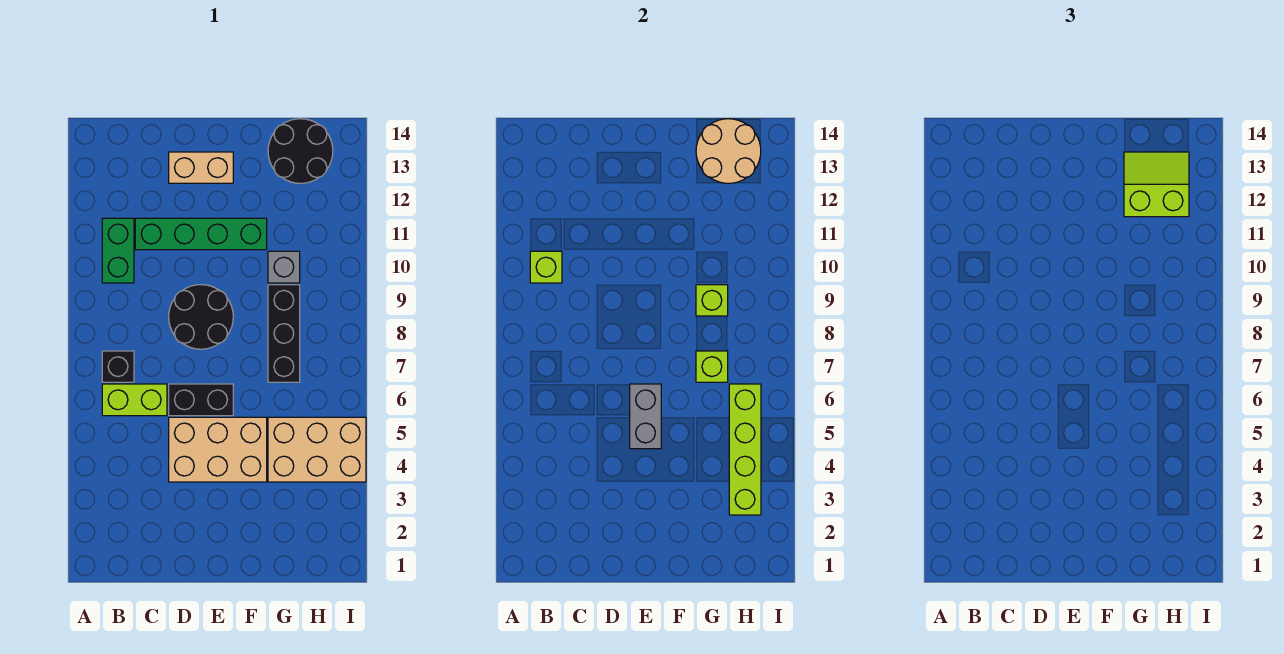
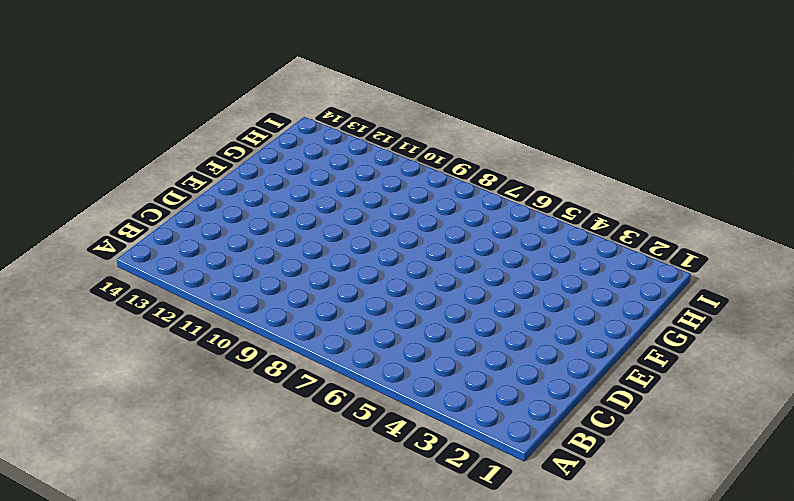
none -> lime 1x2 brick [102,384,167,416]
none -> black 1x1 brick [102,351,134,382]
none -> green 1x2 brick [102,218,134,283]

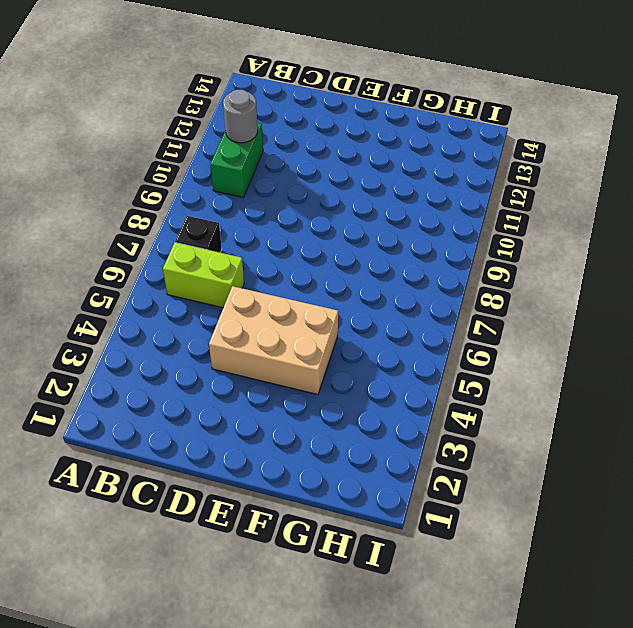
grey 1x1 round brick [223,90,258,143] -> none
none -> green 1x4 brick [135,218,267,250]
none -> black 1x2 brick [169,384,233,416]
none -> black 2x2 round brick [169,285,233,349]

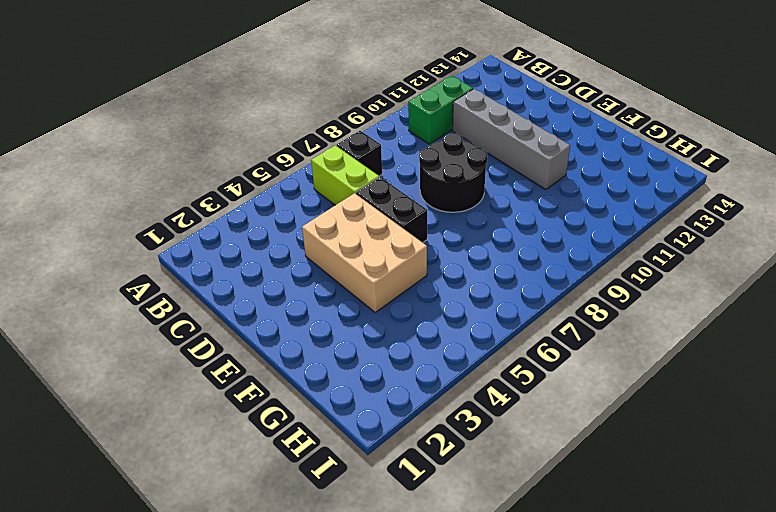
grey 1x4 brick [452,89,570,190] -> green 1x4 brick [135,218,267,250]
none -> tan 1x2 brick [169,152,233,183]
none -> tan 2x3 brick [268,417,366,482]
none -> black 1x3 brick [268,285,300,382]

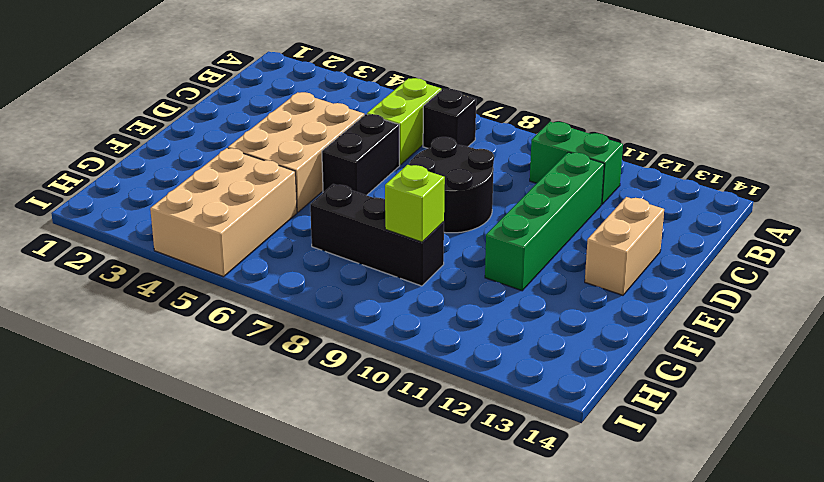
none -> grey 1x1 brick [268,251,300,283]
none -> black 2x2 round brick [268,119,333,183]
none -> lime 1x1 brick [530,251,562,283]

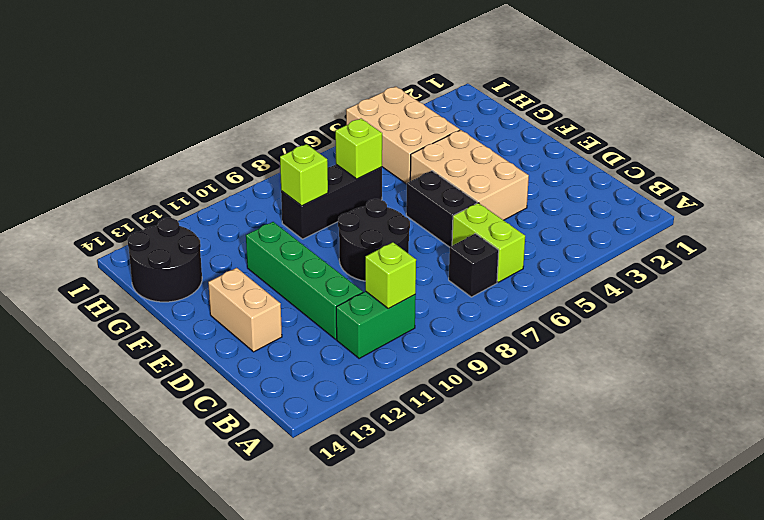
none -> grey 1x1 brick [268,251,300,283]
none -> grey 1x2 brick [630,384,661,449]
none -> tan 2x2 round brick [696,119,761,183]

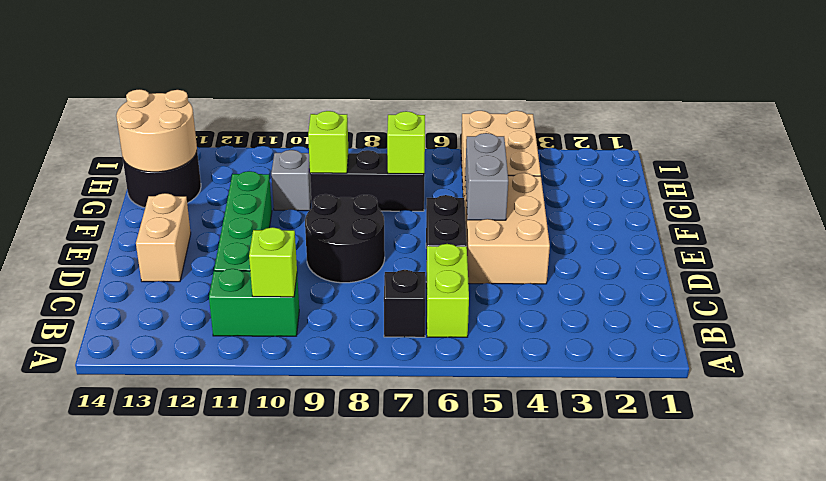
grey 1x2 brick [465,133,508,220] -> grey 1x2 brick turned to [630,384,661,449]
none -> lime 1x4 brick [729,384,761,515]
none -> lime 2x2 slope [1124,152,1189,217]

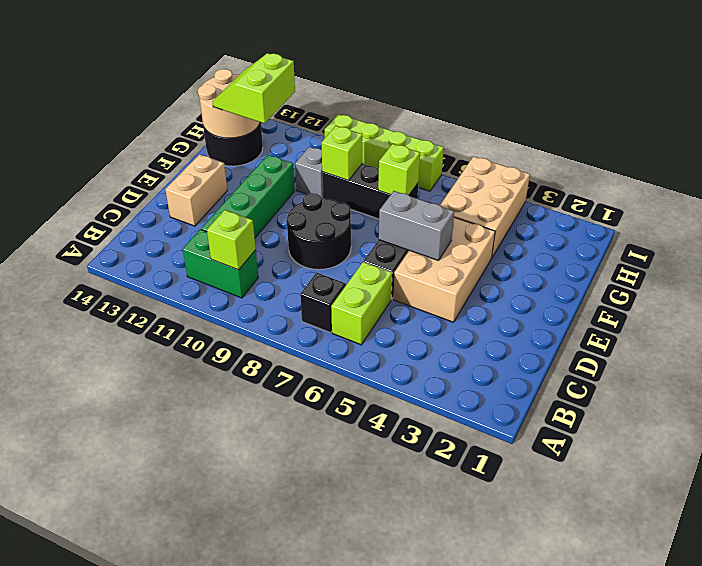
lime 1x4 brick [325,114,444,191] -> lime 1x4 brick moved to [729,384,761,515]

